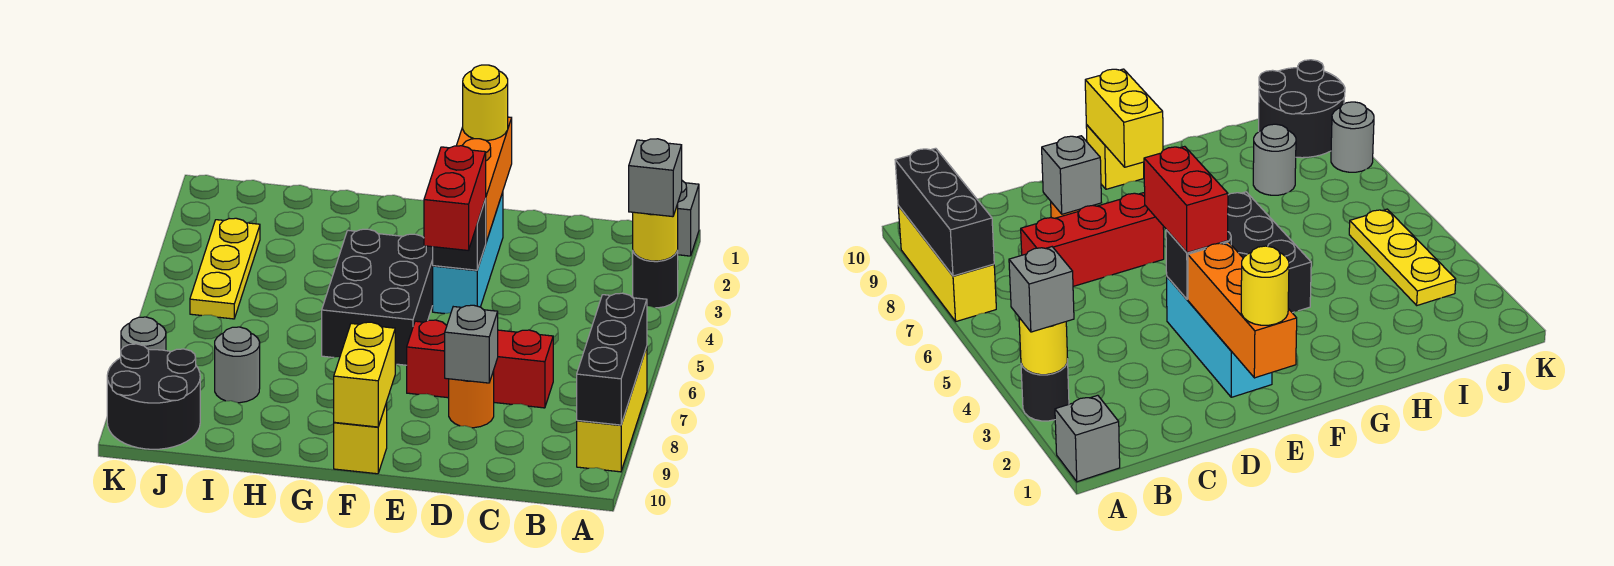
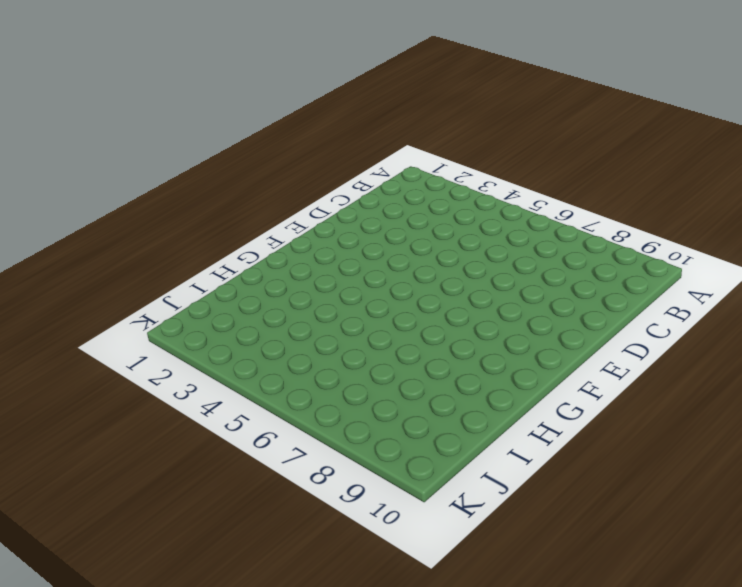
none -> grey 1x1 brick [677,181,699,256]
none -> black 1x1 round brick [633,251,678,308]
none -> yellow 1x3 brick [577,347,647,472]

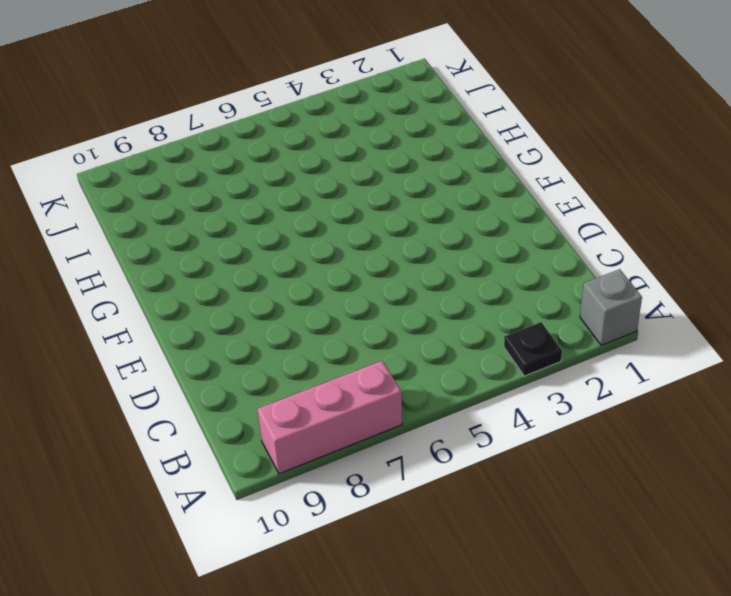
black 1x1 plate [504,322,562,376] -> black 1x1 round brick [633,251,678,308]
pink 1x3 brick [257,361,402,474] -> yellow 1x3 brick [577,347,647,472]
none -> red 1x3 brick [407,320,553,408]
none -> orange 1x1 round brick [449,371,494,428]
none -> cyan 1x3 brick [433,192,503,314]

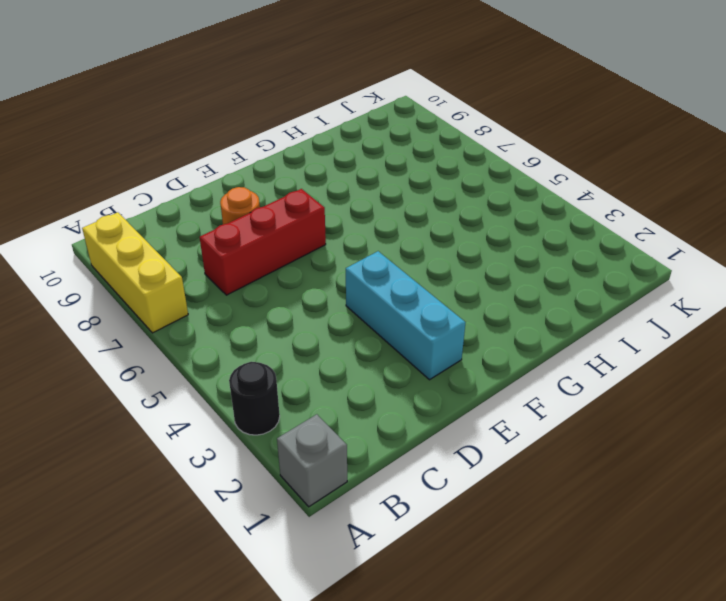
none -> black 2x3 brick [322,229,433,365]
none -> yellow 1x1 brick [334,403,387,474]
none -> grey 1x1 round brick [215,327,260,403]

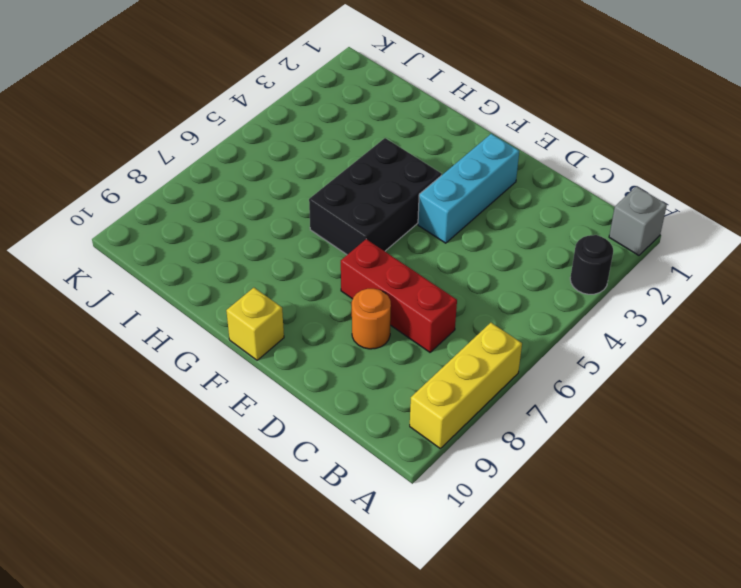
none -> grey 1x1 round brick [215,327,260,403]
none -> yellow 1x3 plate [190,218,260,319]
none -> black 2x2 round brick [107,344,200,449]

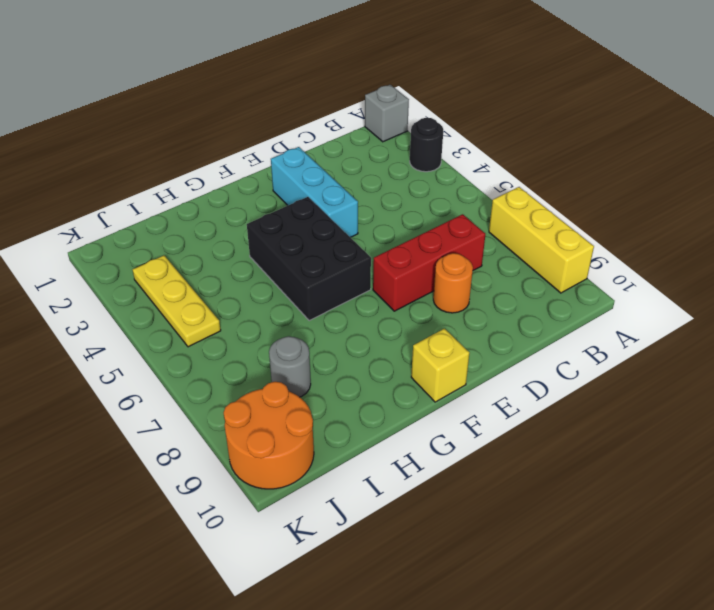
orange 2x2 round brick [224,382,314,489] -> black 2x2 round brick [107,344,200,449]
none -> grey 1x1 round brick [121,317,166,351]
none -> yellow 1x1 round brick [633,204,678,261]
none -> black 1x3 brick [577,293,647,425]

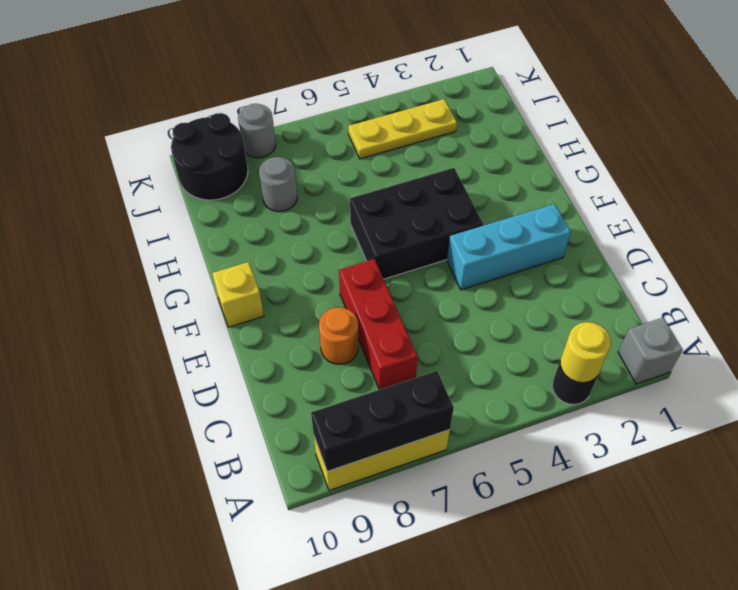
none -> grey 1x1 brick [445,305,498,383]
none -> orange 1x3 brick [456,117,512,242]
none -> black 1x1 brick [433,199,486,270]

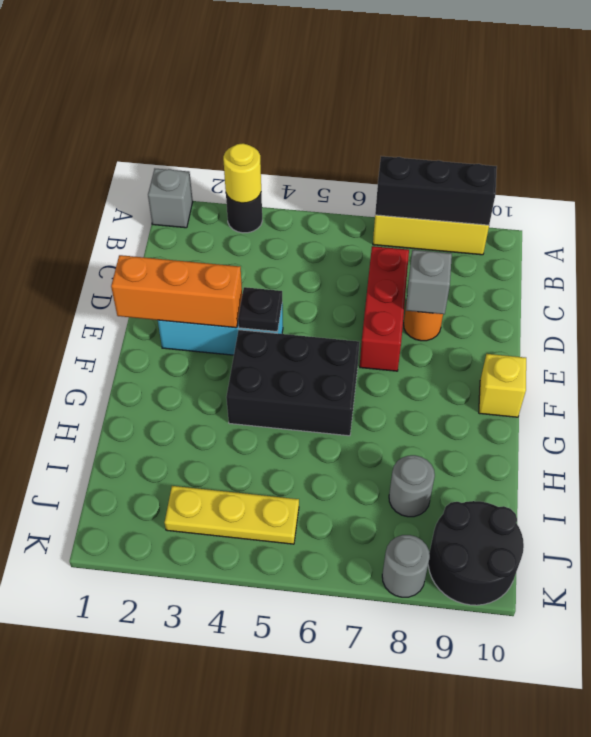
black 1x1 plate [238,287,282,332] -> black 1x1 brick [433,199,486,270]
none -> yellow 1x2 brick [334,322,395,427]
none -> grey 1x1 brick [629,139,682,217]
none -> yellow 1x1 round brick [463,65,508,140]

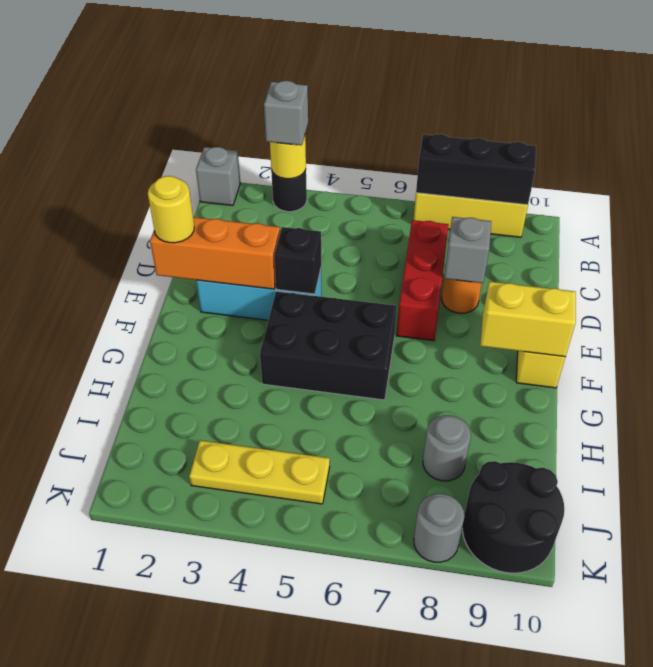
none -> red 1x2 brick [424,146,486,250]

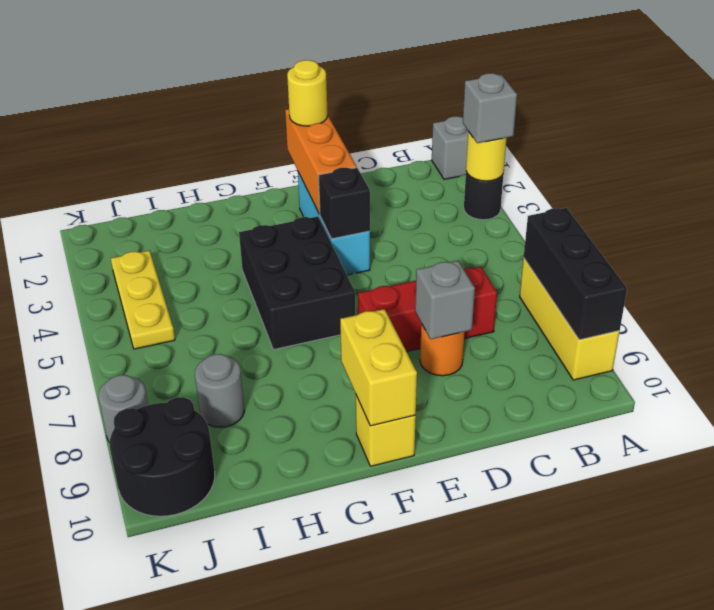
none -> red 1x2 brick [424,146,486,250]

